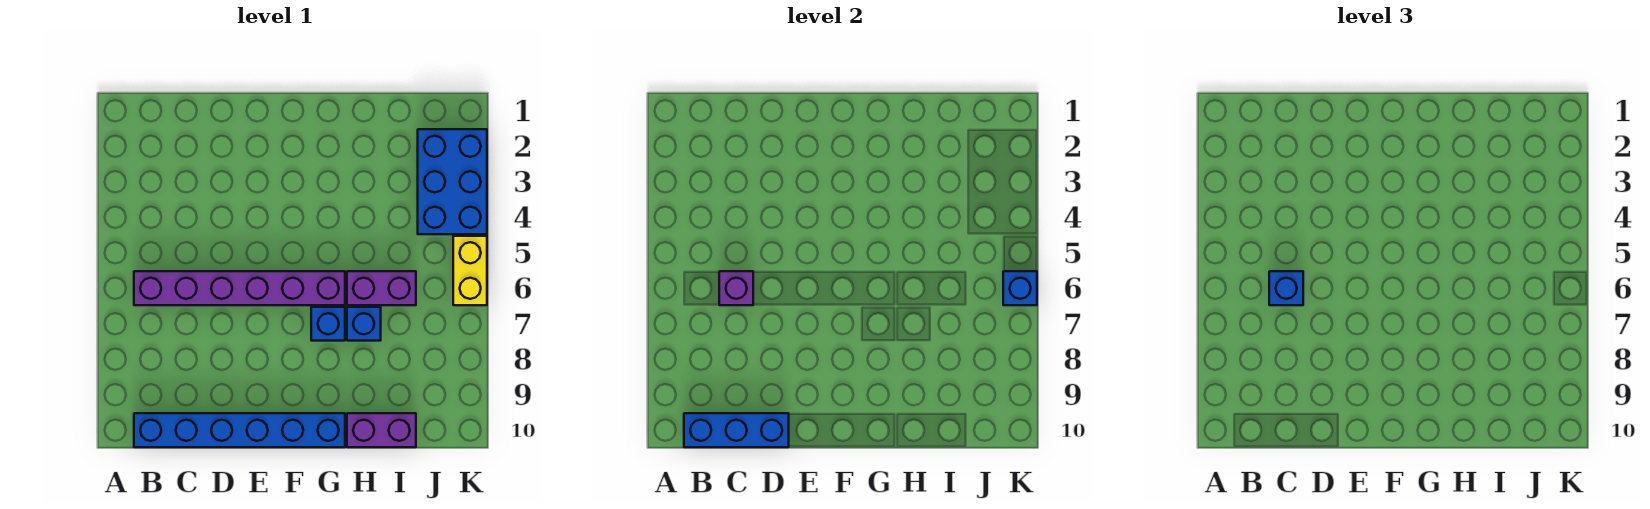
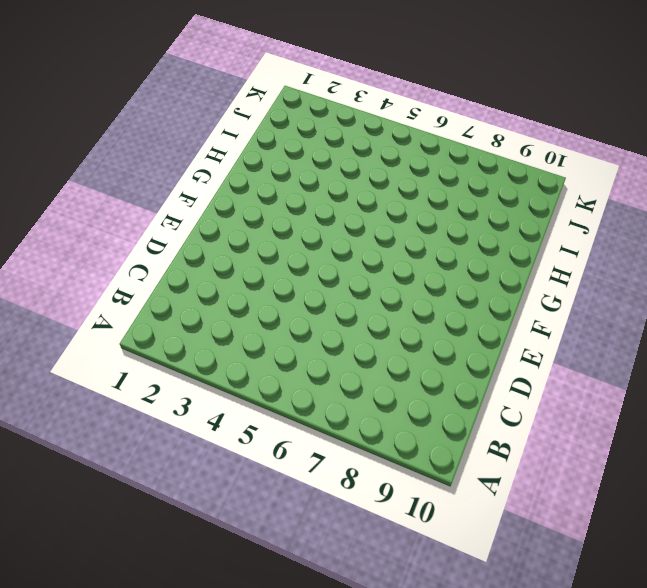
none -> purple 1x6 brick [134,271,345,305]
none -> blue 1x6 brick [134,413,345,447]
none -> blue 1x1 brick [311,307,345,341]

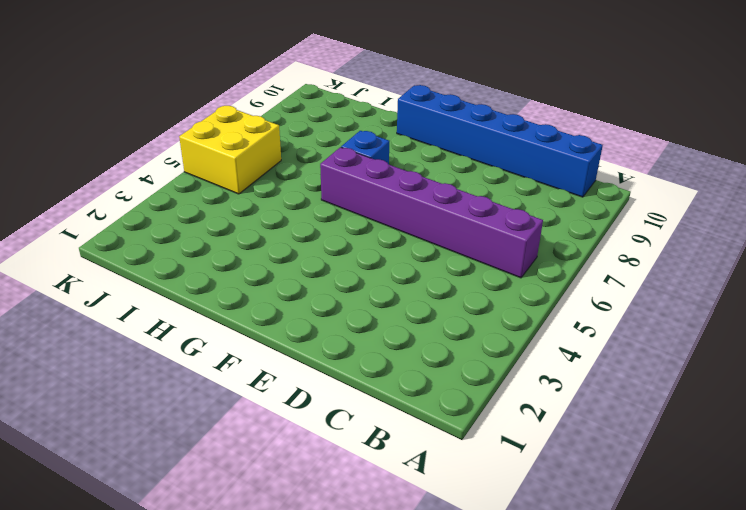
yellow 2x2 brick [179,106,281,194] -> yellow 1x2 brick [453,236,487,305]
none -> purple 1x2 brick [347,271,416,305]
none -> blue 1x1 brick [347,307,381,341]
none -> purple 1x2 brick [347,413,416,447]

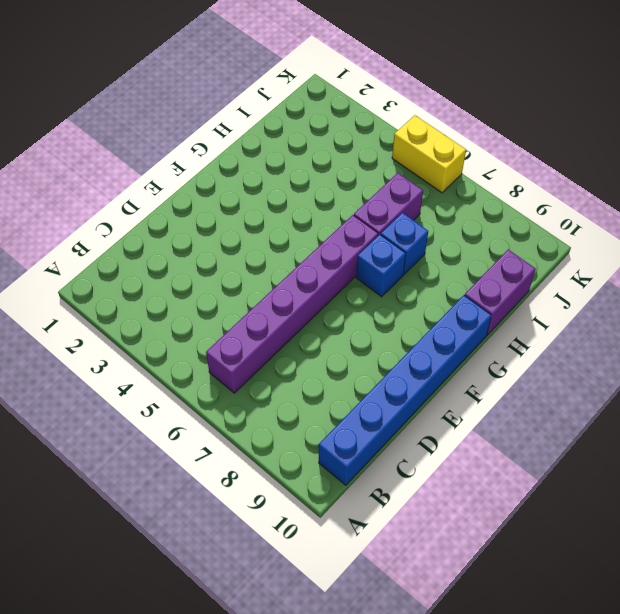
none -> blue 2x3 brick [418,129,487,234]
none -> blue 1x3 brick [684,413,789,447]
none -> purple 1x1 brick [719,271,753,305]

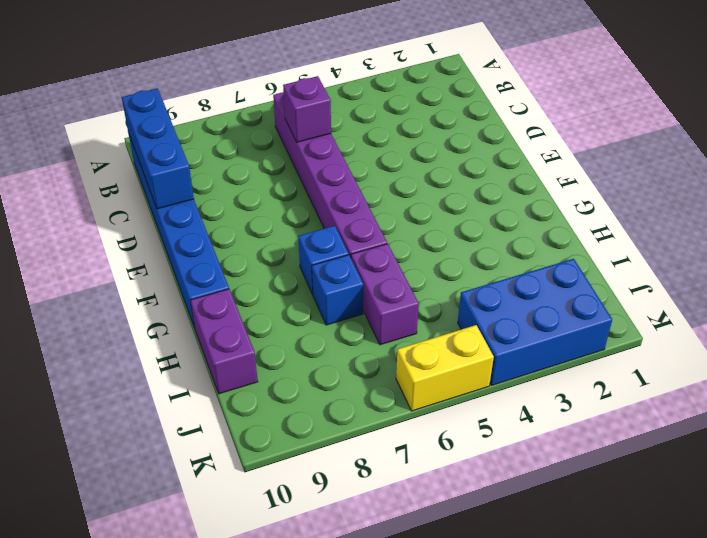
none -> blue 1x1 brick [1003,271,1037,305]
none -> blue 1x1 brick [1269,271,1303,305]

